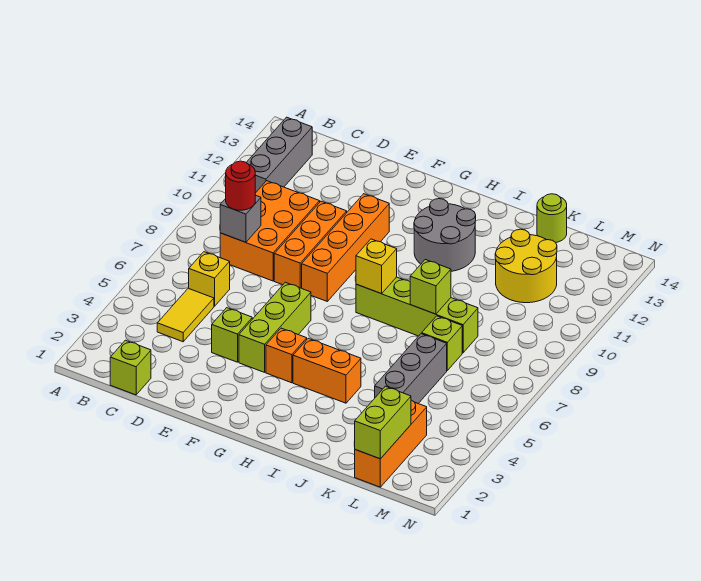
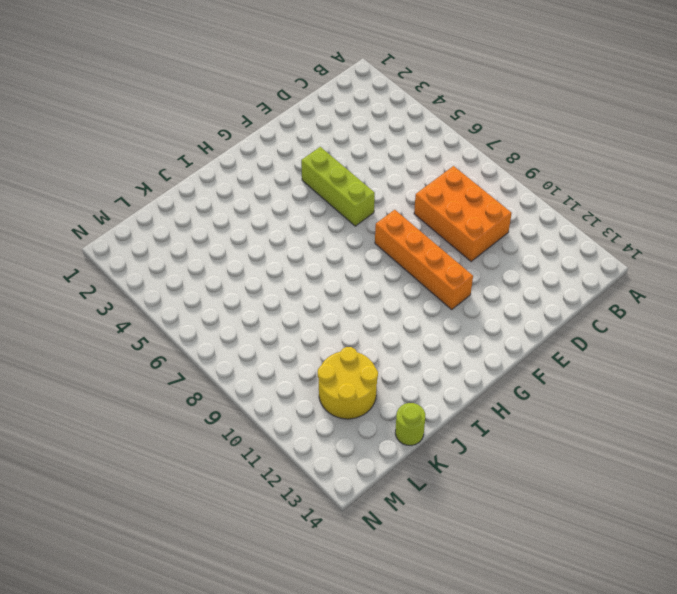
none -> grey 1x3 brick [246,117,312,193]
none -> lime 1x1 brick [110,340,151,395]
none -> yellow 1x2 tile [157,288,214,342]

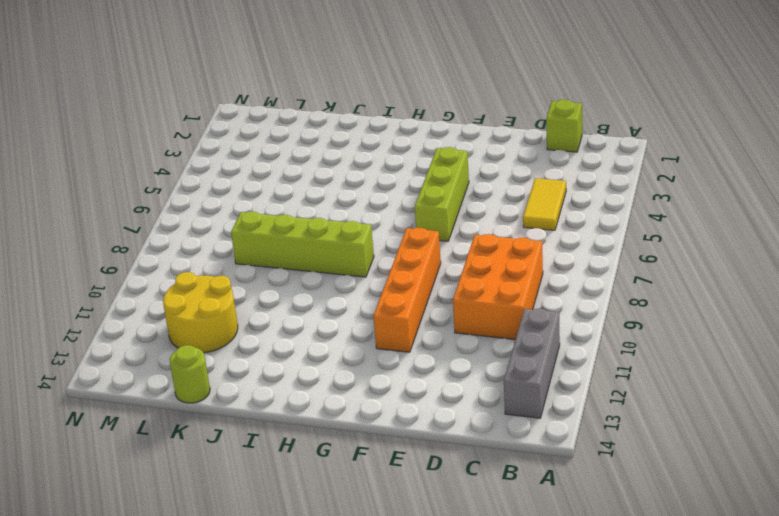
none -> yellow 1x1 brick [189,252,230,306]
none -> lime 1x1 brick [212,308,252,362]
none -> orange 1x3 brick [274,201,347,288]

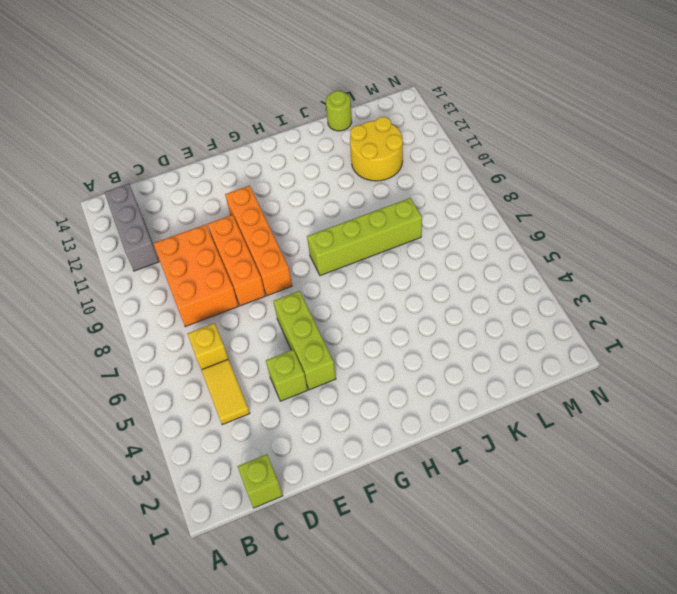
none -> orange 1x1 brick [266,328,307,383]
none -> orange 1x2 brick [293,338,361,403]
none -> grey 2x2 round brick [414,199,476,271]

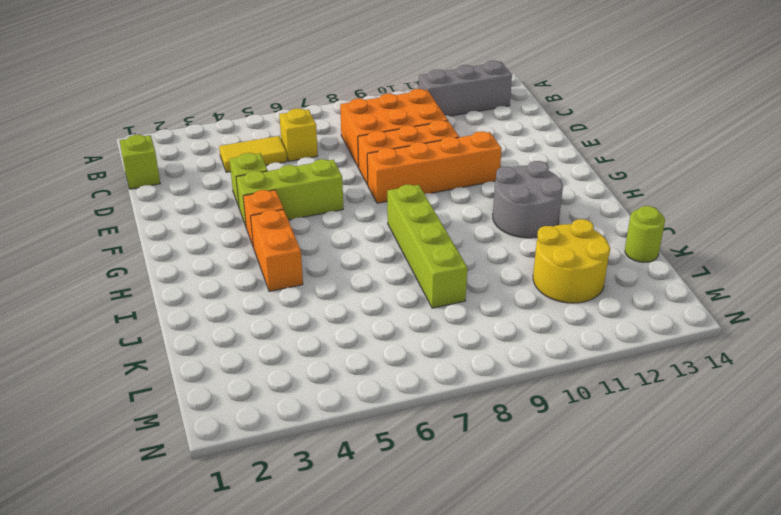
none -> grey 1x3 brick [375,334,447,403]
none -> lime 1x1 brick [422,316,462,370]
none -> orange 1x3 brick [355,400,427,487]

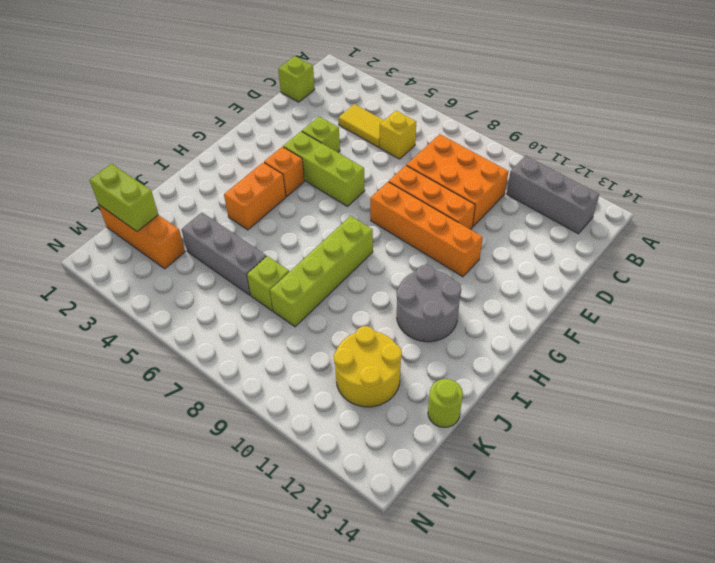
none -> grey 1x1 brick [220,195,261,242]
none -> yellow 1x1 brick [356,239,397,294]
none -> lime 1x1 brick [410,260,451,314]

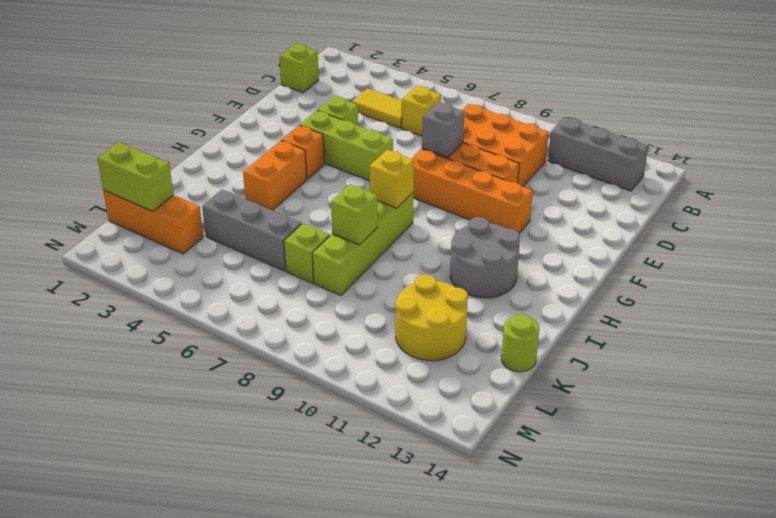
grey 1x1 brick [422,102,465,158] -> grey 1x1 brick moved to [220,195,261,242]
none -> red 1x1 round brick [226,161,255,210]

